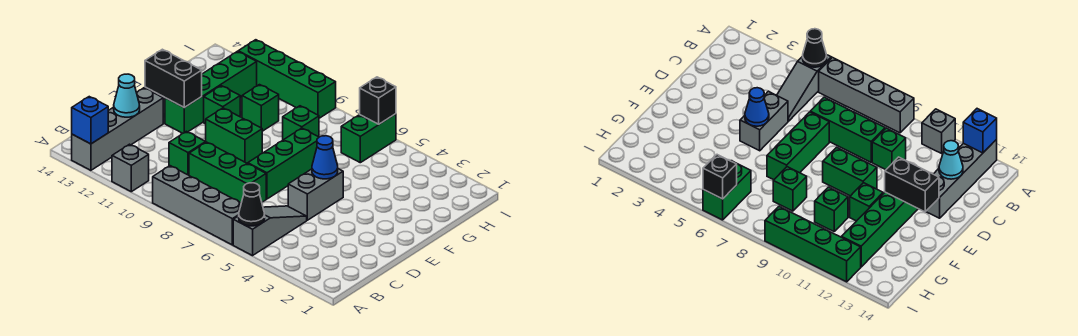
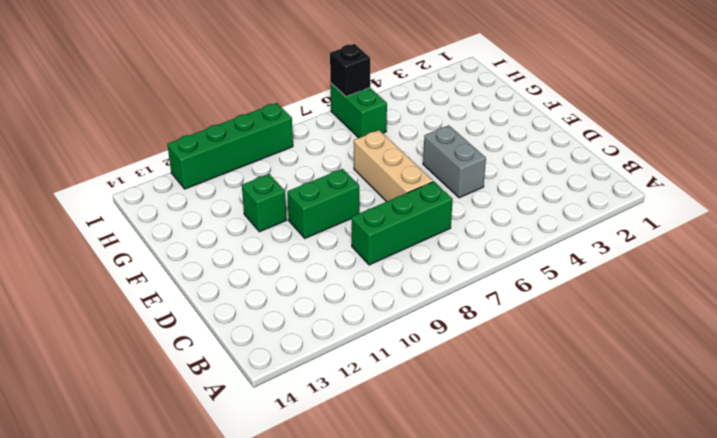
tan 1x3 brick [354,130,433,202] -> green 1x3 brick [248,128,319,199]
none -> grey 1x3 slope [233,206,307,256]
none -> grey 1x4 brick [153,166,241,245]
none -> grey 1x1 brick [112,144,149,192]

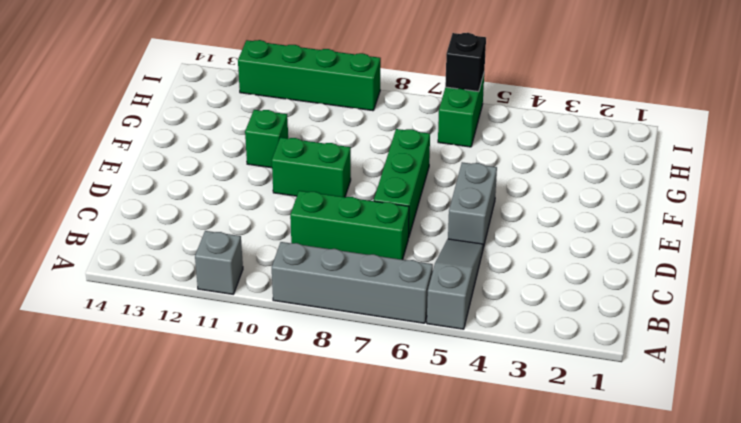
none -> grey 1x4 brick [72,88,163,170]
none -> green 1x1 brick [169,131,206,175]
none -> green 1x4 brick [165,51,257,133]

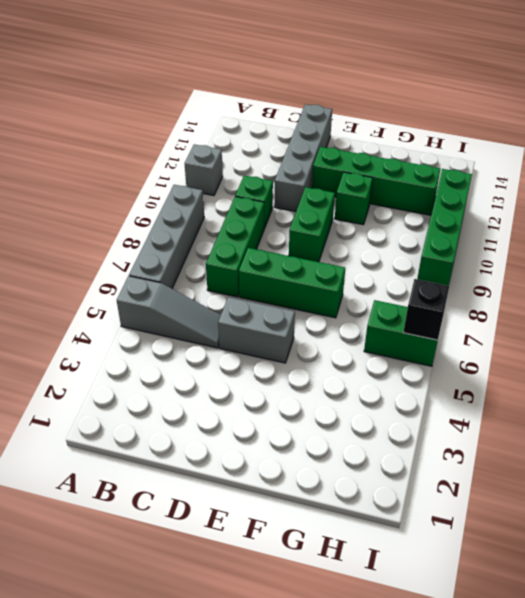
grey 1x4 brick [274,104,332,211] -> grey 1x4 brick turned to [72,88,163,170]
none -> green 1x1 brick [283,106,319,140]
none -> green 1x1 brick [242,85,279,131]
none -> black 1x1 cone [239,183,265,226]

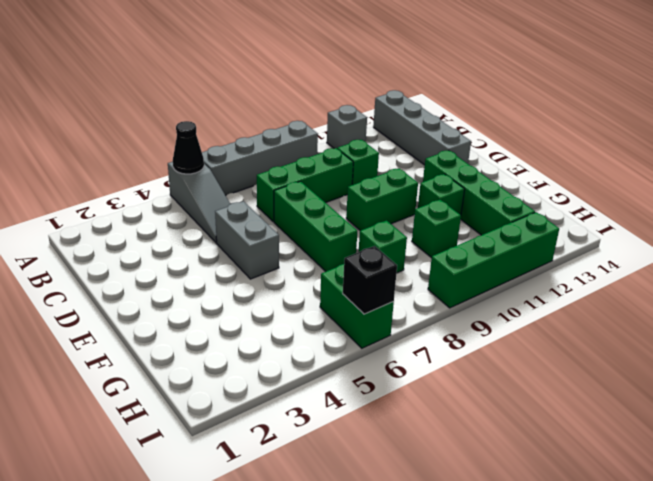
none -> blue 1x1 brick [72,97,108,144]
none -> cyan 1x1 cone [114,74,140,117]
none -> blue 1x1 cone [312,136,338,179]

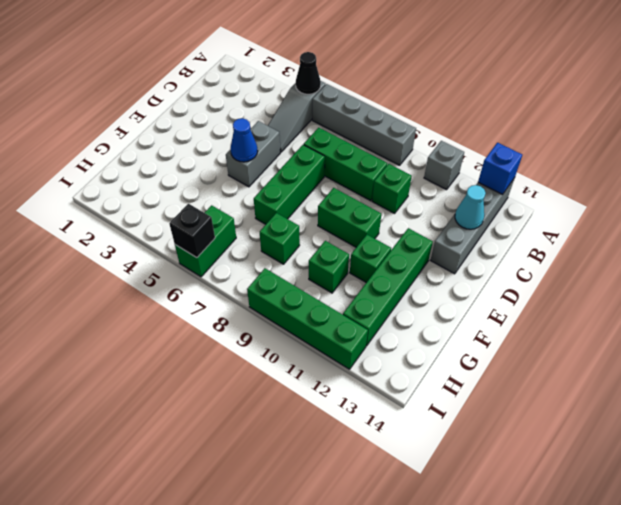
none -> black 1x2 brick [145,49,202,108]

